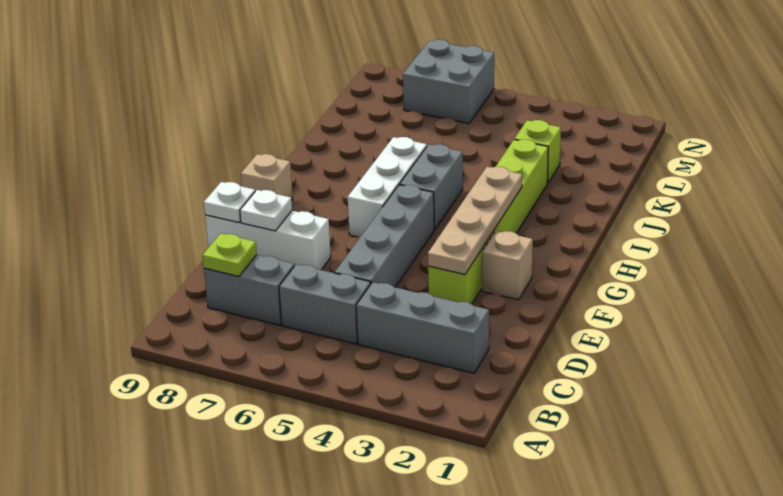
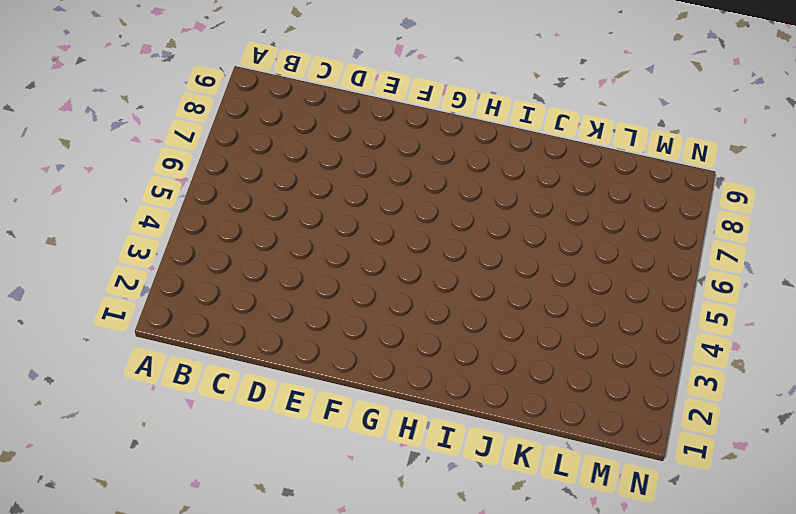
none -> grey 1x3 brick [356,282,489,373]
none -> grey 1x2 brick [279,264,371,344]
none -> grey 1x2 brick [204,255,294,325]

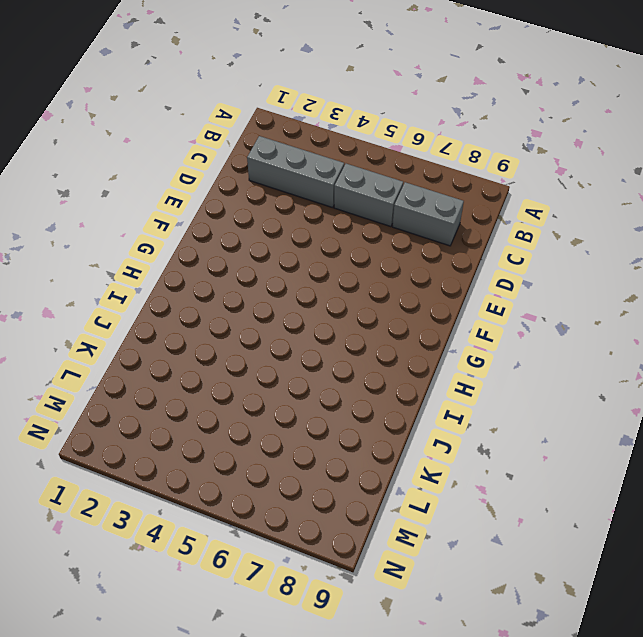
none -> grey 1x4 brick [335,185,434,287]
none -> lime 1x6 brick [428,139,548,304]
none -> white 1x3 brick [205,211,331,270]

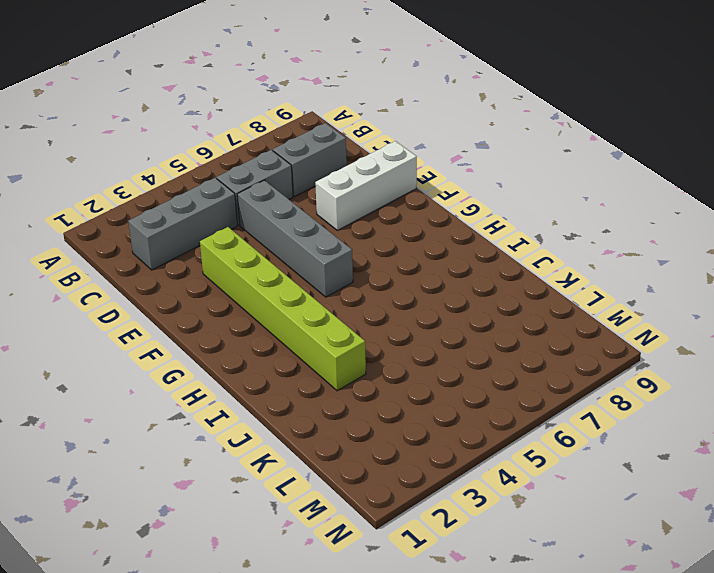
none -> tan 1x1 brick [482,231,533,300]
none -> white 1x3 brick [348,137,427,237]
none -> tan 1x1 brick [241,154,293,201]

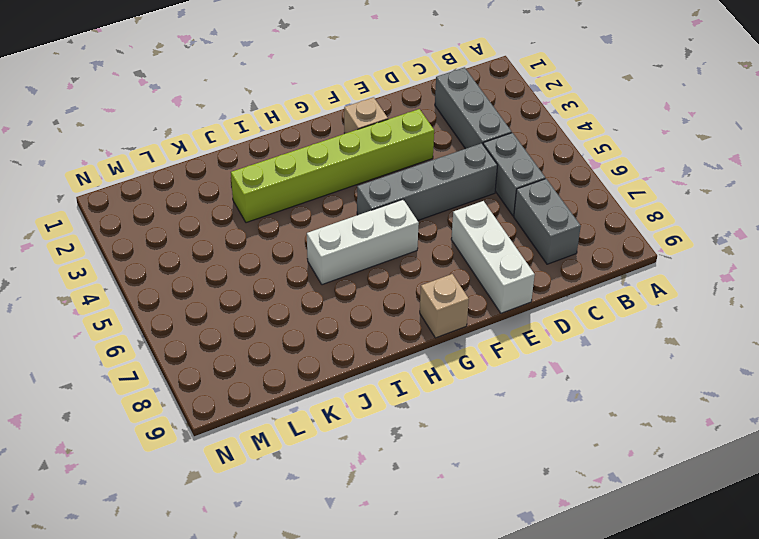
none -> grey 1x2 brick [400,144,463,230]
none -> lime 1x1 brick [514,120,561,183]
none -> grey 2x2 brick [403,39,494,124]

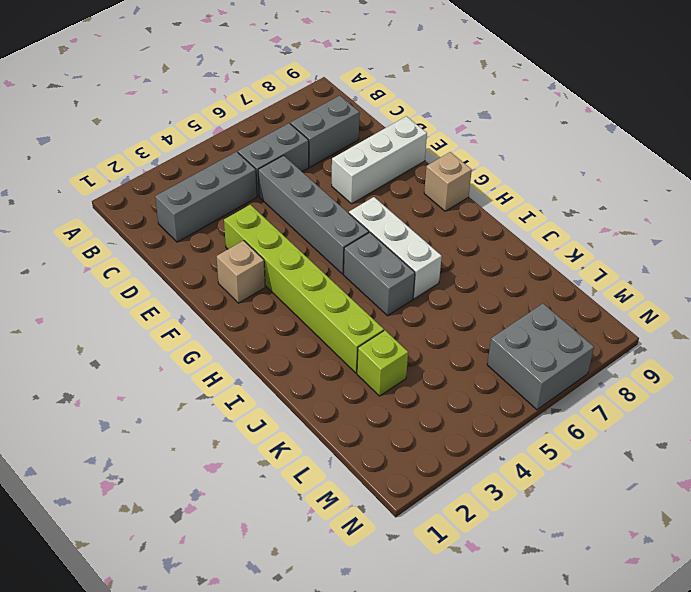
none -> lime 1x1 plate [202,233,257,277]
none -> tan 1x4 plate [428,167,522,274]
none -> white 1x1 plate [240,190,292,231]

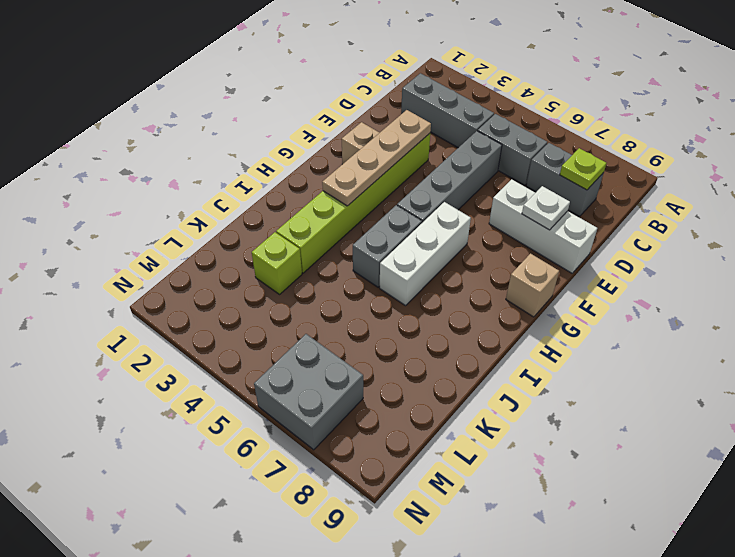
none -> white 1x1 plate [204,182,255,222]

